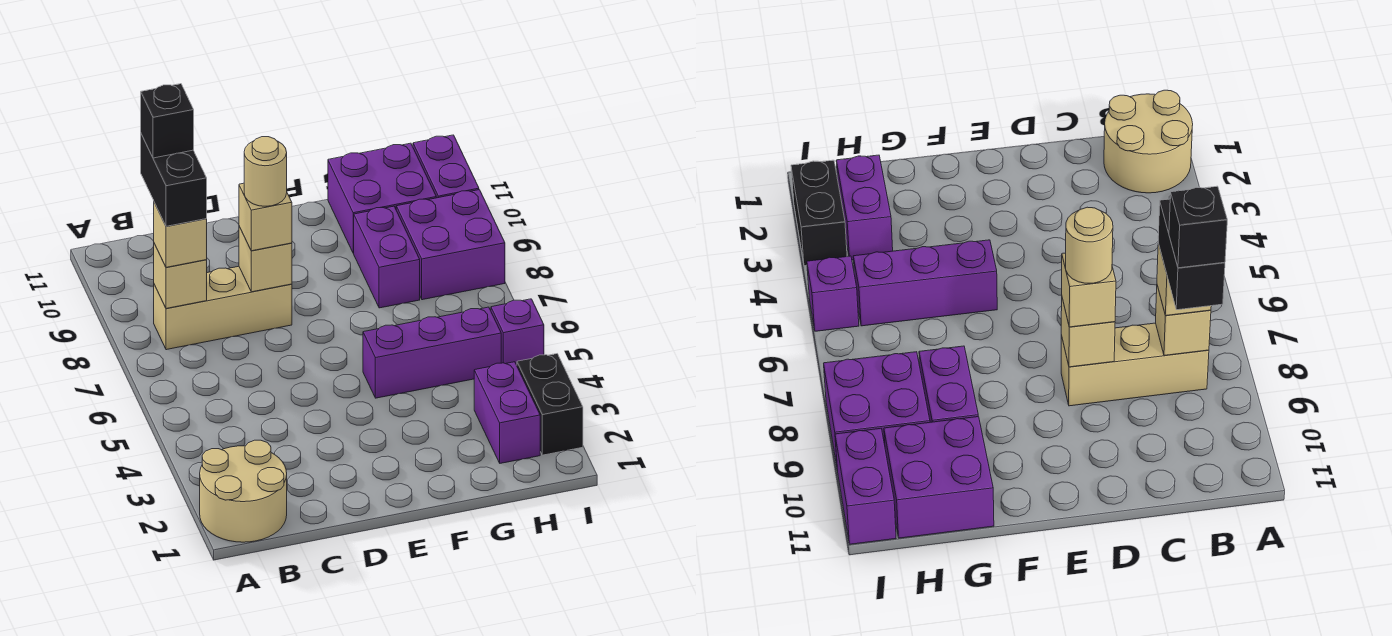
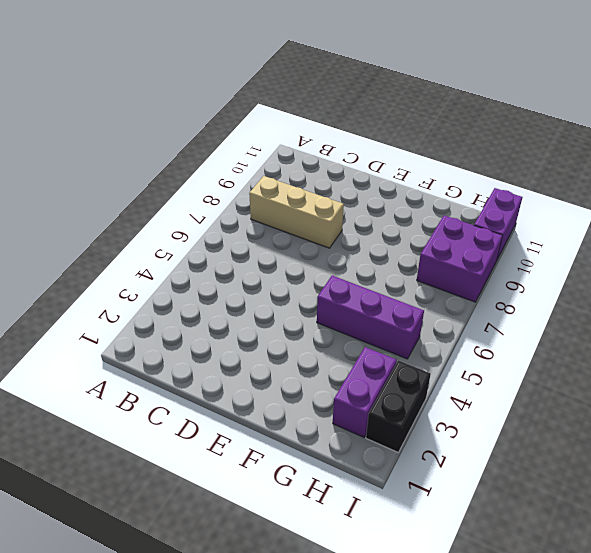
none -> tan 2x2 round brick [200,440,287,542]
none -> purple 1x2 brick [354,206,420,308]
none -> purple 2x2 brick [328,143,436,253]

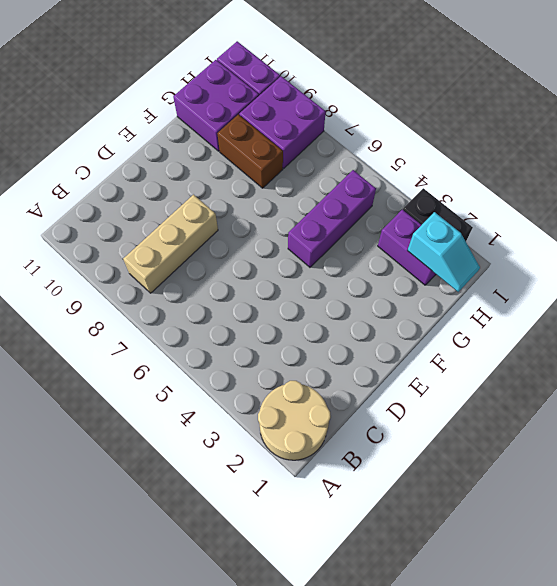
brown 1x2 brick [217,114,283,188] -> purple 1x2 brick [354,206,420,308]
cyan 1x2 slope [407,212,480,292] -> none
none -> purple 1x1 brick [491,299,544,365]
none -> tan 1x1 brick [154,244,207,309]
none -> tan 1x1 brick [239,226,292,292]

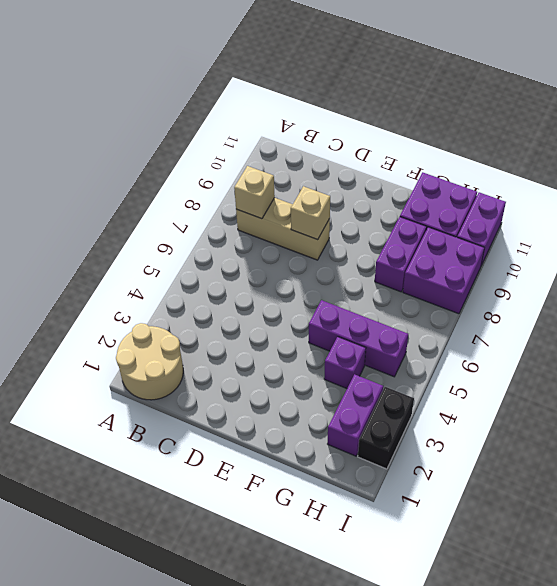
purple 1x1 brick [324,337,366,388] -> purple 1x1 brick moved to [491,299,544,365]
none -> tan 1x1 brick [154,203,207,267]
none -> tan 1x1 brick [239,183,292,251]
none -> black 1x2 brick [141,134,207,226]

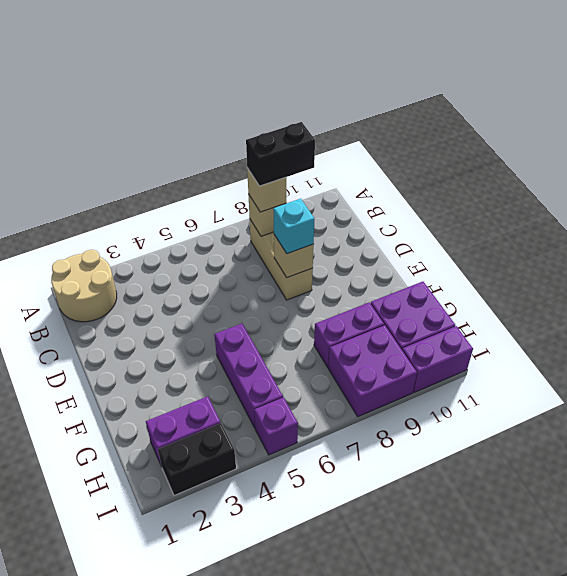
cyan 1x1 brick [273,199,315,254] -> tan 1x1 brick [239,183,292,251]
none -> tan 1x1 round brick [244,137,287,206]
none -> black 1x1 brick [141,84,194,158]

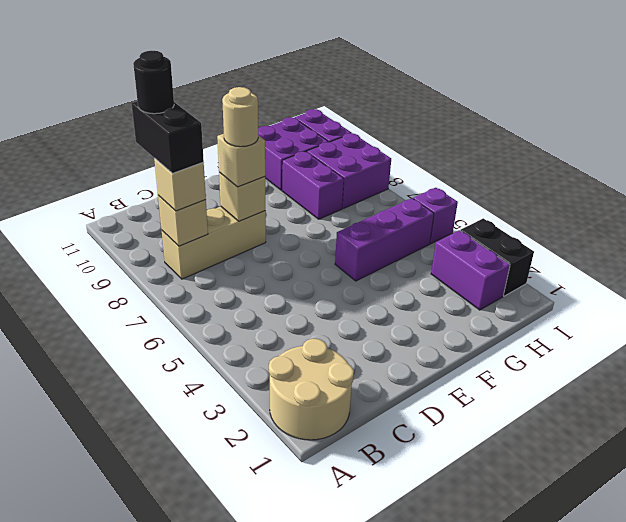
black 1x1 round brick [133,51,174,114] -> black 1x1 brick [141,84,194,158]

